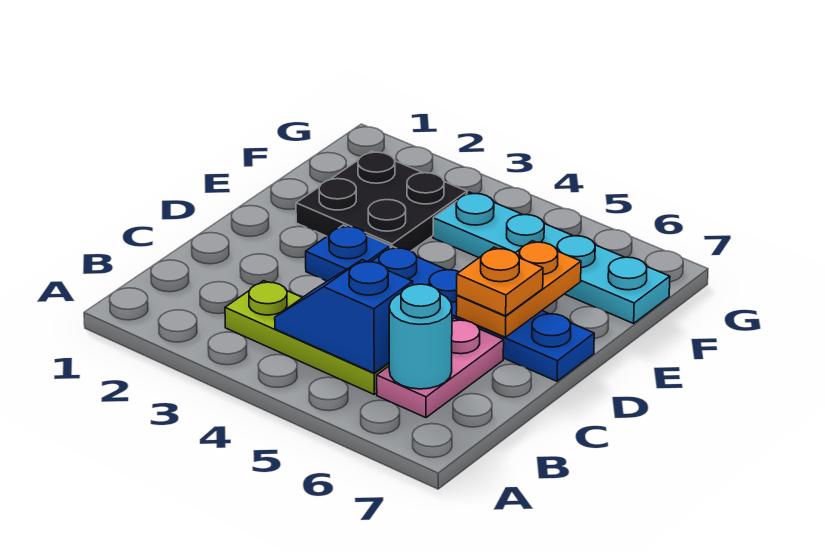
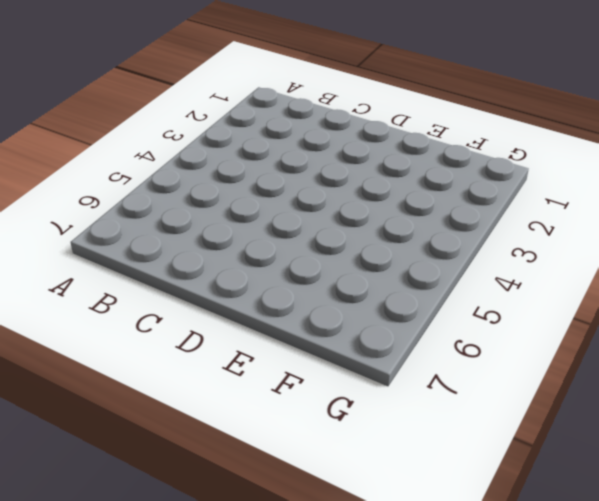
none -> lime 1x3 plate [225,281,389,394]
none -> pink 1x2 plate [377,318,504,418]

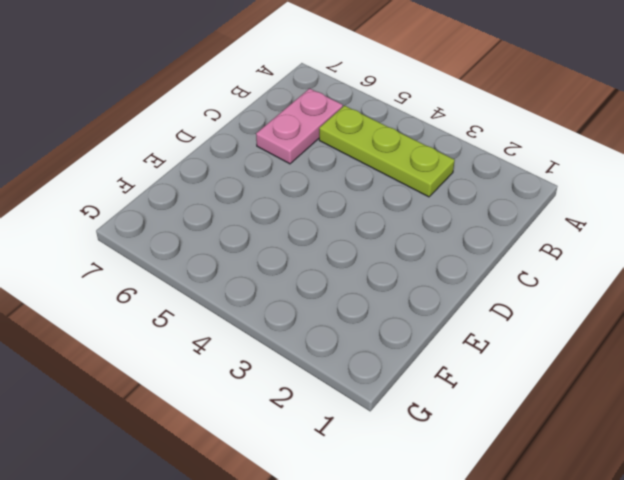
none -> blue 1x1 plate [306,225,390,281]
none -> blue 1x4 plate [371,247,594,381]

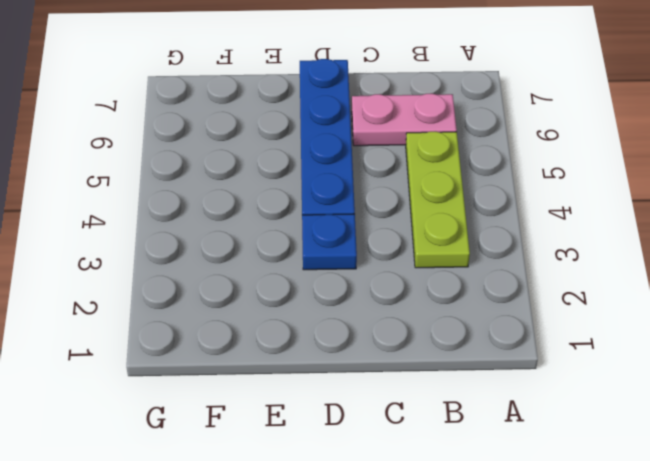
none -> black 2x2 plate [296,151,467,251]
none -> cyan 1x4 plate [433,192,670,323]

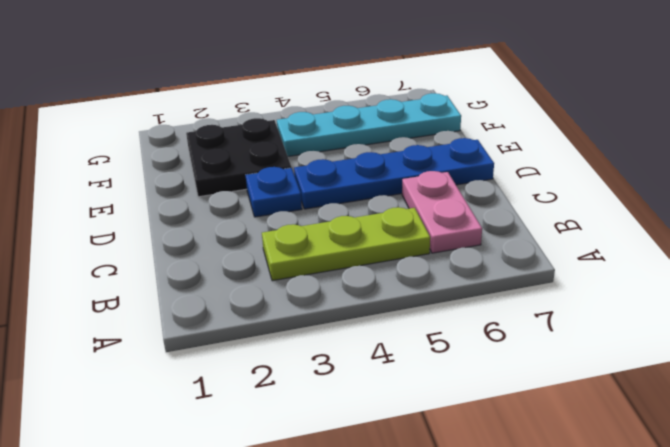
none -> blue 1x2 slope [275,260,413,373]
none -> cyan 1x1 round brick [389,284,452,389]

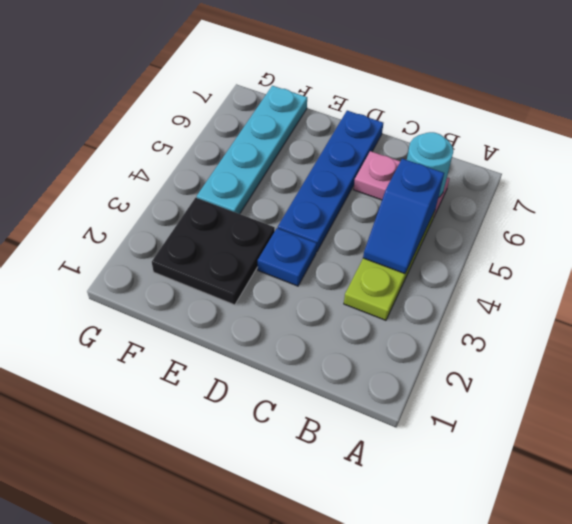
none -> orange 1x2 plate [456,241,581,337]
none -> orange 1x1 plate [457,247,543,316]

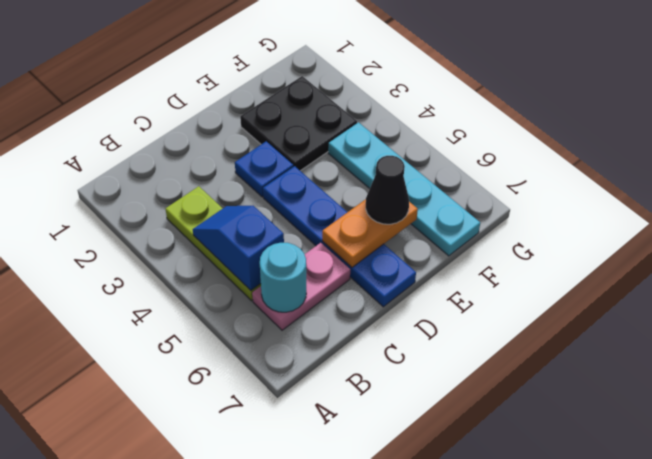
black 1x1 cone [366,156,409,224] -> none
none -> orange 1x1 plate [457,247,543,316]

